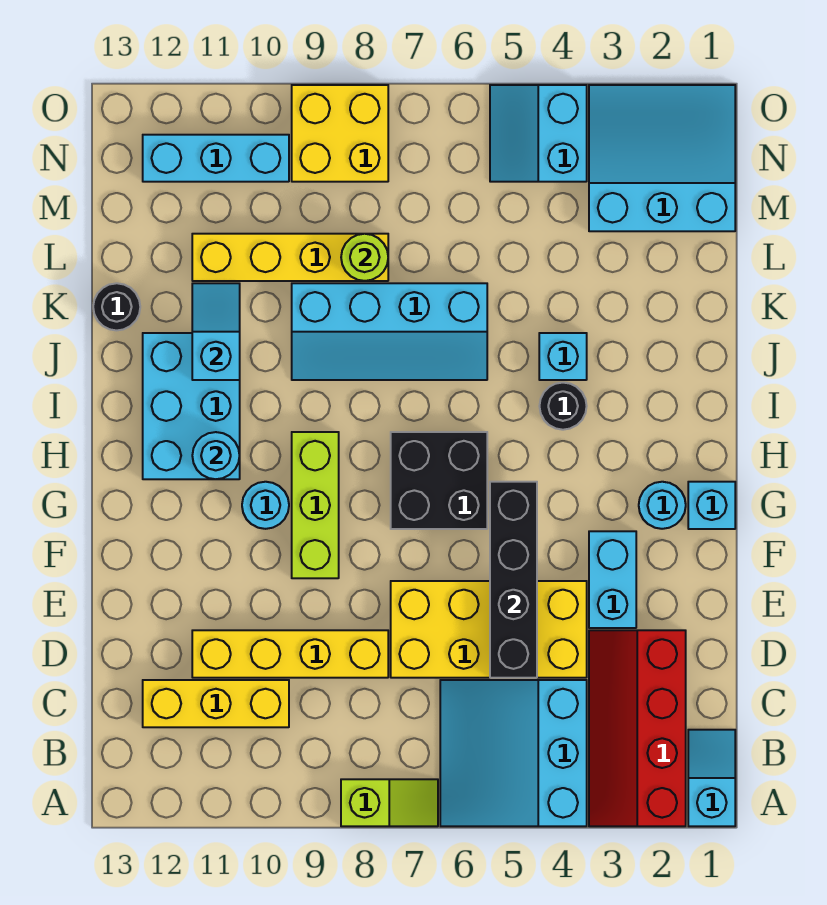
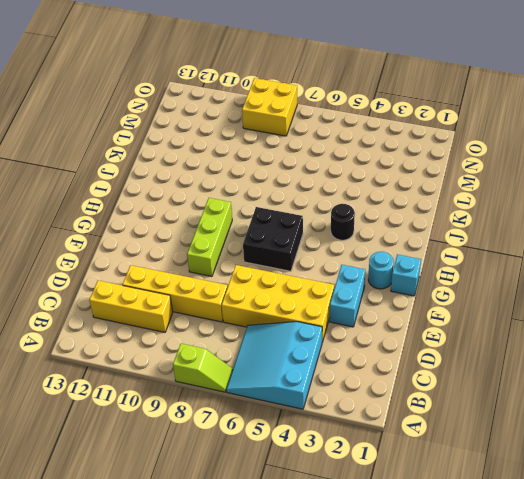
none -> cyan 1x2 slope [688,730,735,826]
none -> red 2x4 slope [589,630,686,826]
none -> cyan 1x1 round brick [242,482,289,529]

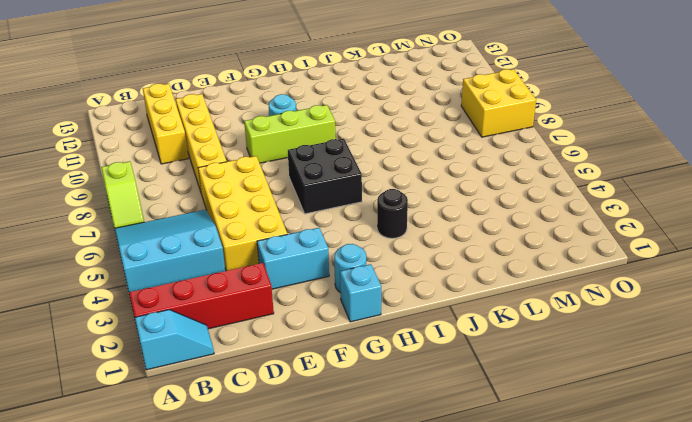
none -> cyan 2x3 brick [143,333,240,479]
none -> cyan 1x1 brick [539,333,587,380]
none -> cyan 2x4 slope [292,283,487,380]

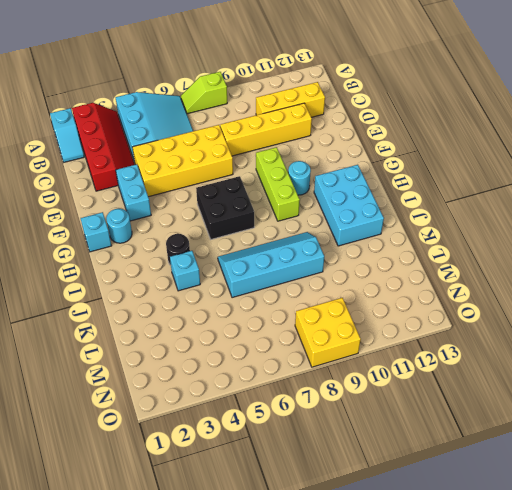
none -> black 1x1 round brick [93,283,140,330]
none -> yellow 1x4 brick [192,234,388,281]
none -> cyan 3x3 slope [589,85,735,231]

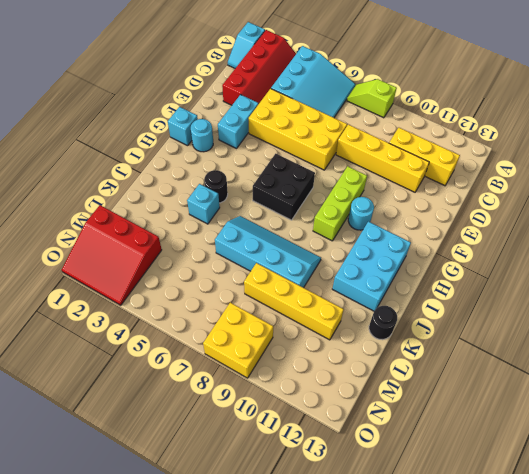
red 3x3 slope [62,205,162,305] -> cyan 3x3 slope [589,85,735,231]
none -> cyan 2x2 slope [490,85,587,182]
none -> cyan 1x3 brick [143,135,289,182]
none -> black 1x4 brick [490,482,537,678]

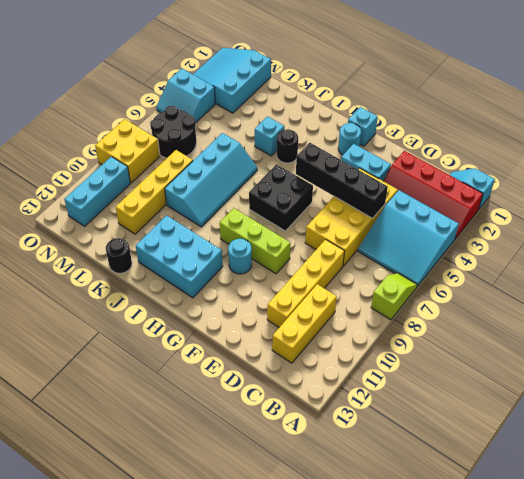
black 2x2 round brick [150,106,196,158] -> none
none -> cyan 1x1 round brick [192,432,240,479]
none -> cyan 1x2 slope [192,283,240,380]
none -> lime 1x1 round brick [341,234,388,281]

